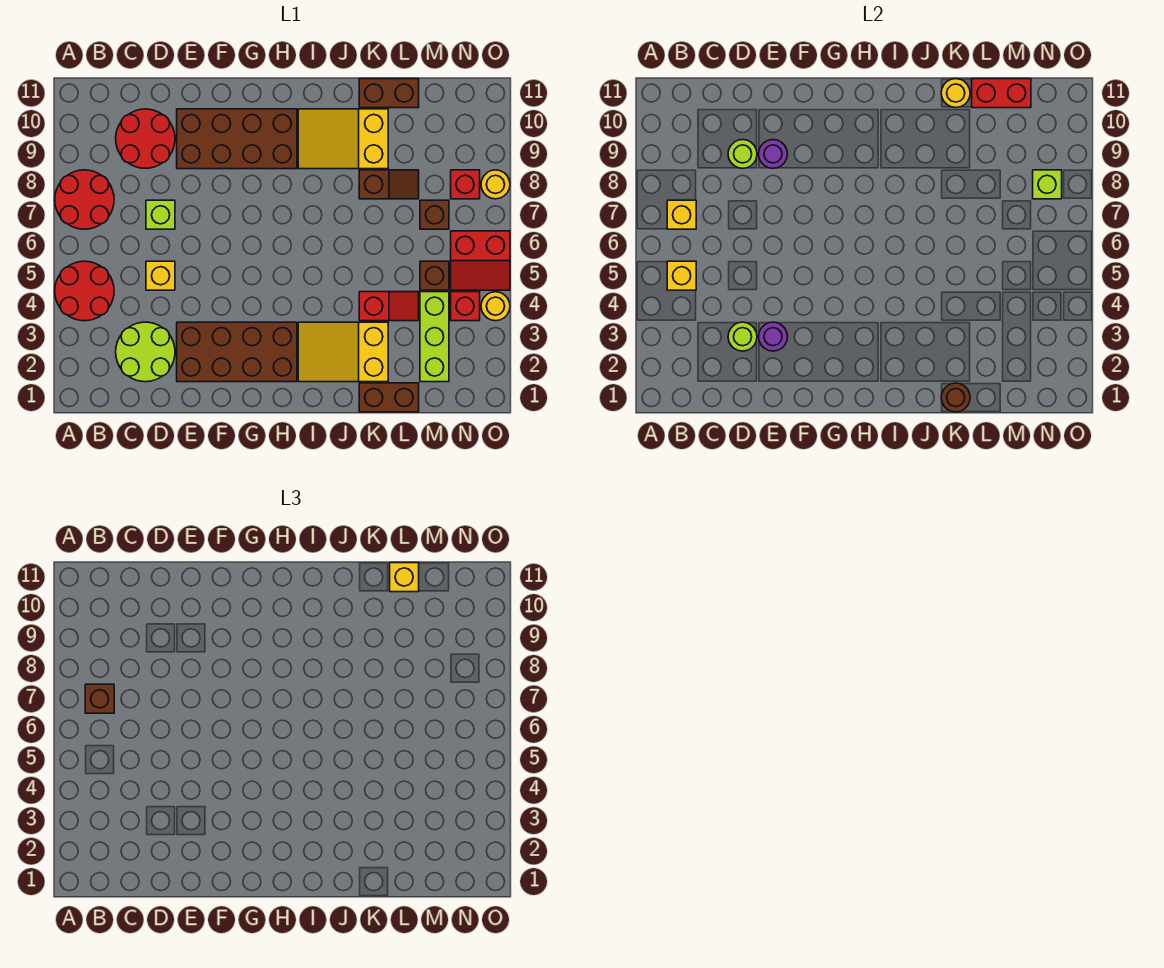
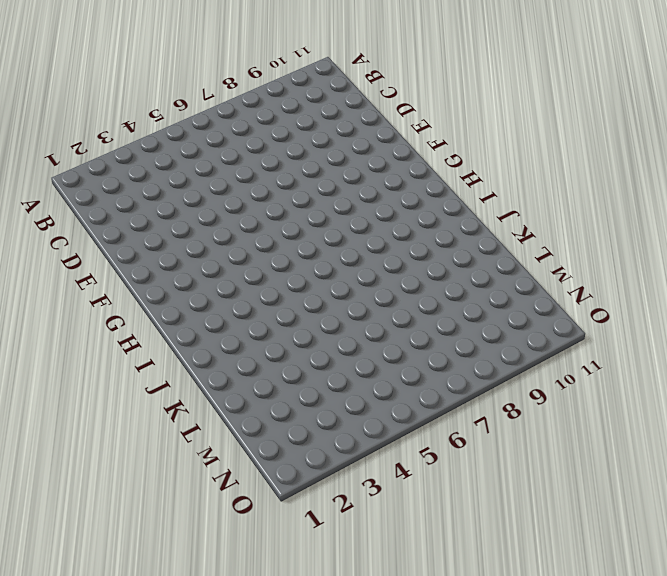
none -> red 2x2 round brick [55,261,114,321]
none -> red 2x2 round brick [55,170,114,229]
none -> lime 2x2 round brick [116,322,175,382]
none -> red 2x2 round brick [116,109,175,168]

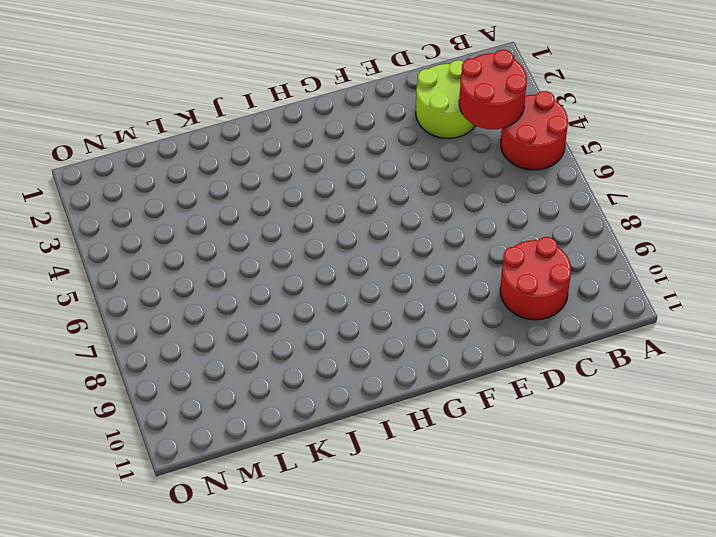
red 2x2 round brick [459,50,527,129] -> red 2x2 round brick moved to [55,170,114,229]
none -> yellow 1x1 brick [146,261,175,290]
none -> lime 1x1 brick [146,200,175,229]
none -> brown 2x4 brick [177,322,297,382]
none -> brown 2x4 brick [177,109,297,169]

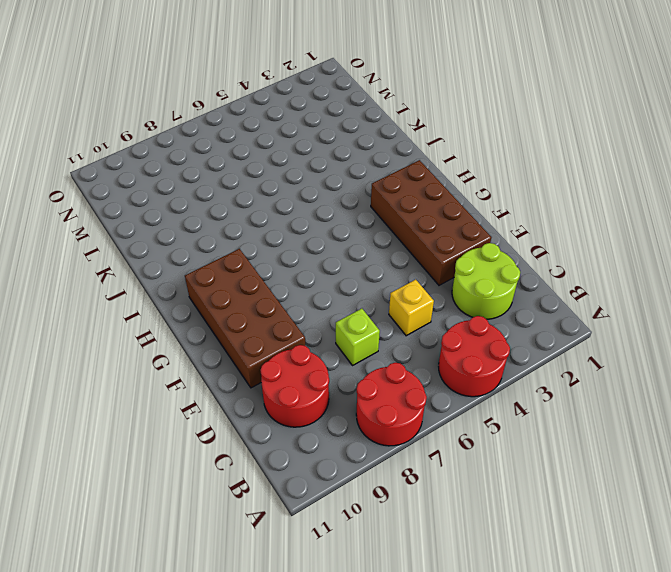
none -> yellow 2x3 slope [298,322,388,382]
none -> yellow 2x3 slope [298,109,388,169]
none -> brown 1x2 brick [359,383,419,412]
none -> red 1x2 slope [359,292,419,321]

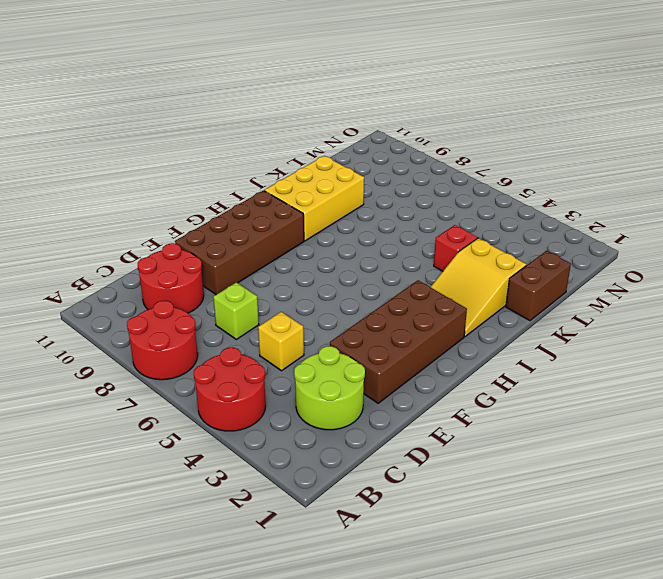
yellow 2x3 brick [264,156,364,241] -> yellow 2x3 slope [298,109,388,169]
none -> brown 1x2 slope [359,170,419,199]
none -> brown 1x2 brick [359,79,419,108]
none -> lime 1x3 brick [420,292,449,382]
none -> brown 1x1 brick [420,261,449,290]

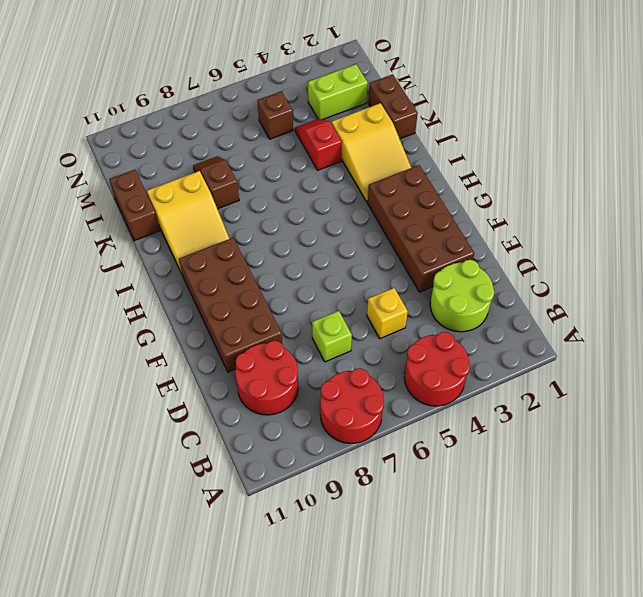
lime 1x2 brick [308,64,368,120] -> lime 1x3 brick [420,292,449,382]
none -> brown 1x1 brick [420,200,449,229]
none -> red 1x1 brick [451,292,480,321]
none -> red 2x2 slope [451,231,510,290]
none -> red 1x1 brick [451,170,480,199]

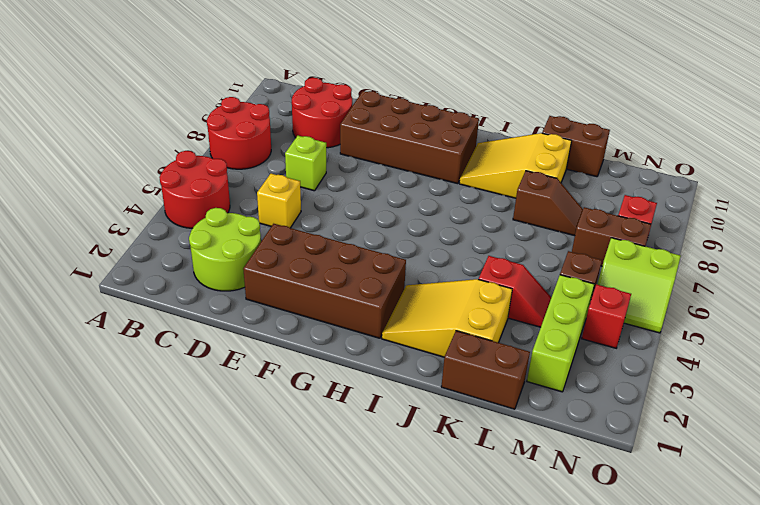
brown 1x2 brick [572,207,651,266] -> brown 1x1 brick [420,200,449,229]
lime 2x2 slope [597,238,681,333] -> red 2x2 slope [451,231,510,290]
none -> yellow 1x1 round brick [481,292,510,321]
none -> yellow 1x1 round brick [481,170,510,199]
none -> yellow 1x1 brick [667,261,696,290]
none -> yellow 1x1 brick [667,200,696,229]

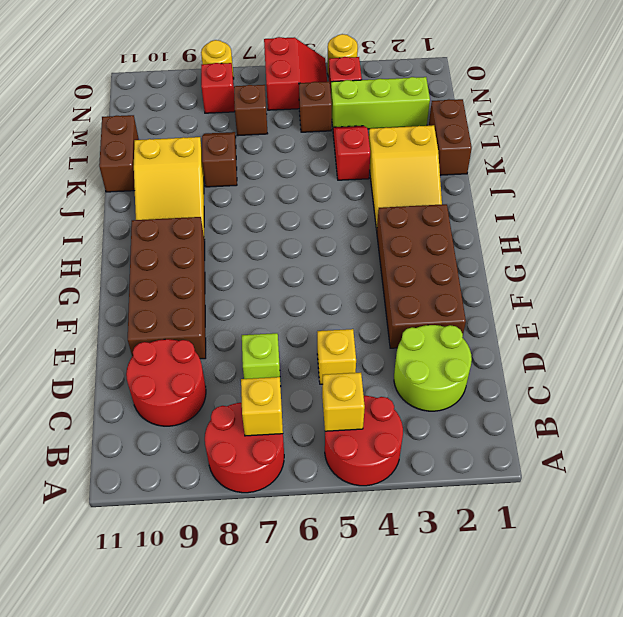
none -> lime 1x1 round brick [728,322,757,351]
none -> lime 1x1 round brick [728,140,757,168]
none -> purple 1x1 round brick [759,322,788,351]
none -> purple 1x1 round brick [759,140,787,168]

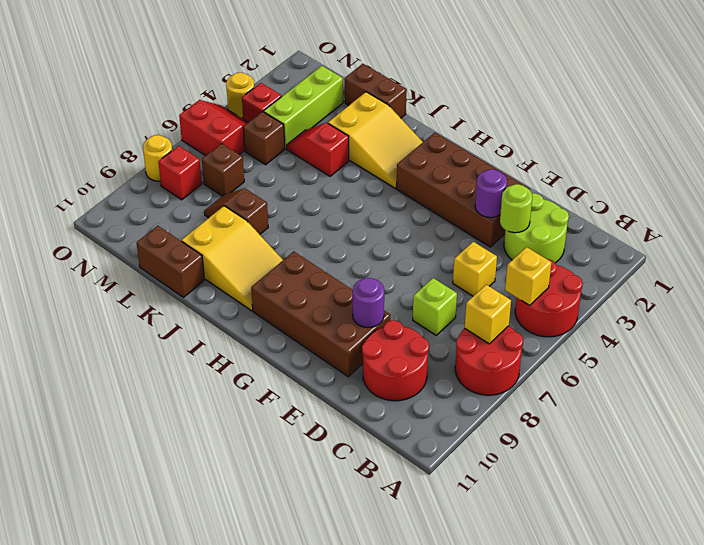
none -> lime 1x1 round brick [728,140,757,168]
none -> brown 1x1 round brick [941,383,970,412]
none -> yellow 1x1 round brick [941,79,970,108]
none -> red 1x2 brick [972,79,1031,108]

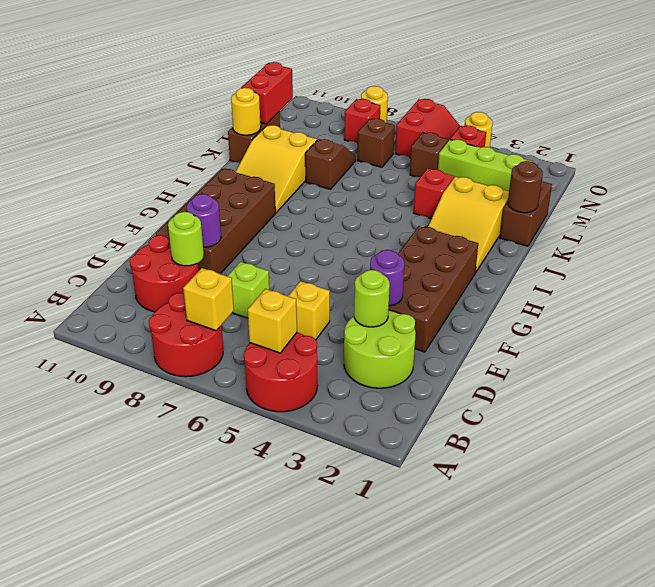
none -> lime 1x1 brick [1033,170,1062,199]
none -> brown 1x1 brick [85,684,114,713]
none -> yellow 1x1 brick [390,563,419,592]

